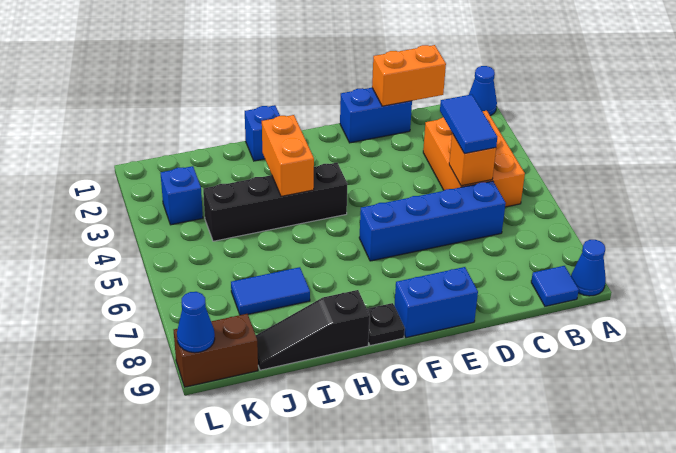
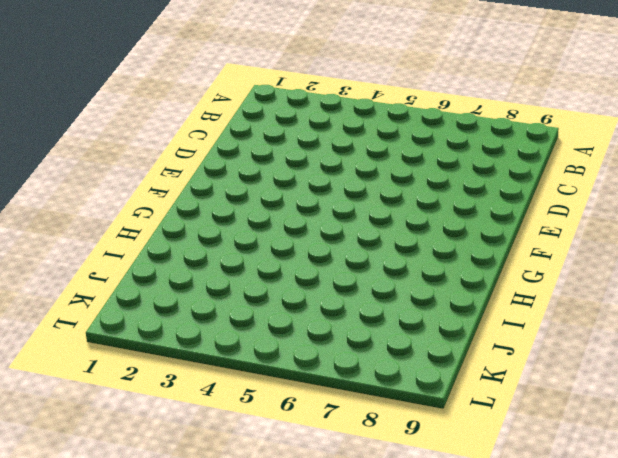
none -> blue 1x1 cone [469,66,497,116]
none -> blue 1x1 cone [571,240,606,296]
none -> orange 2x3 brick [423,111,525,207]

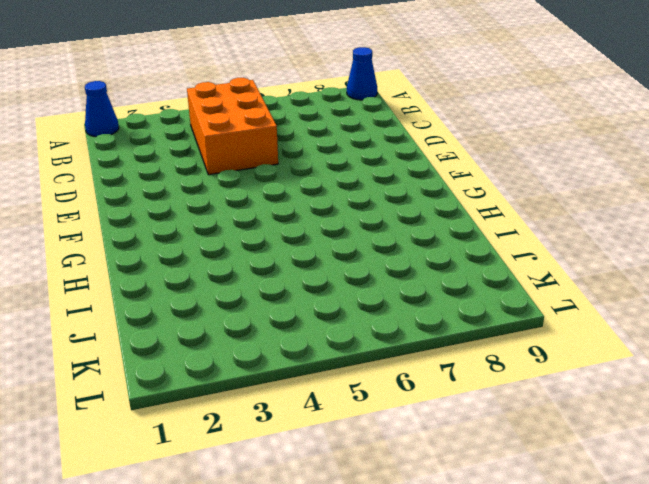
orange 2x3 brick [187,78,278,175] -> orange 2x3 brick turned to [423,111,525,207]
none -> blue 1x1 tile [531,266,579,306]
none -> blue 1x4 brick [359,181,506,261]
none -> blue 1x2 brick [340,88,412,143]

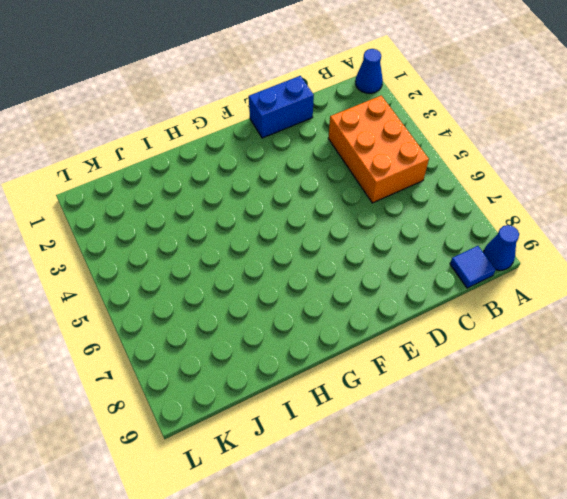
none -> blue 1x4 brick [359,181,506,261]
none -> blue 1x2 brick [394,267,478,338]
none -> black 1x4 brick [203,163,347,241]

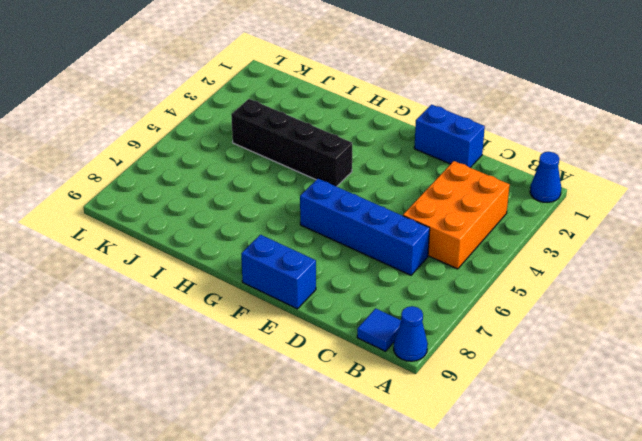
none -> black 1x1 plate [367,303,405,346]
none -> blue 1x1 brick [245,105,280,161]
none -> black 1x3 slope [256,290,370,370]

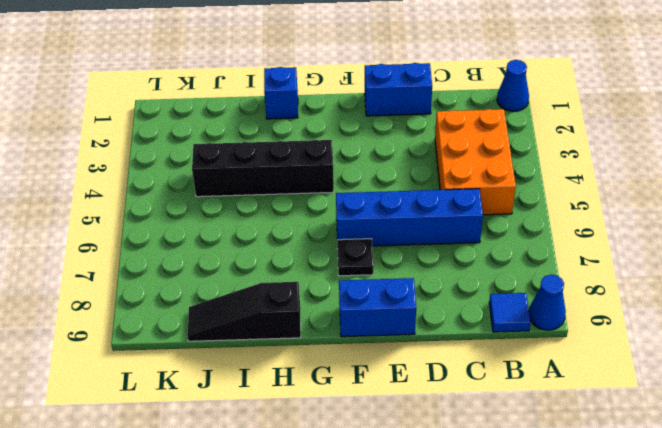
black 1x1 plate [337,239,373,276] -> black 1x1 plate moved to [367,303,405,346]
none -> blue 1x2 tile [231,267,310,315]
none -> blue 1x1 brick [161,166,203,225]
none -> brown 1x2 brick [174,314,258,387]

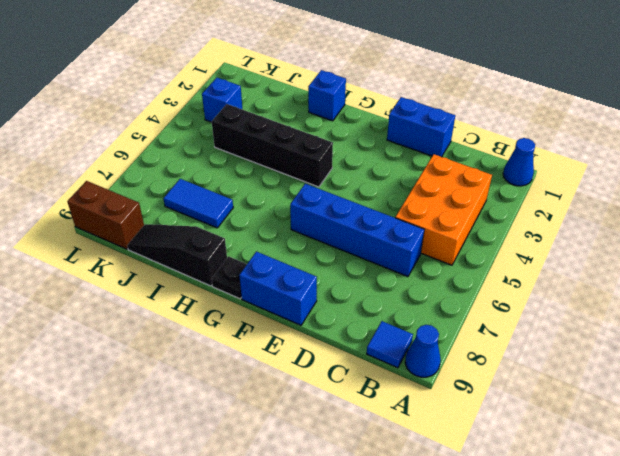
none -> orange 1x2 brick [372,45,446,106]
none -> orange 1x1 brick [449,133,496,186]
none -> orange 1x2 brick [262,115,314,196]

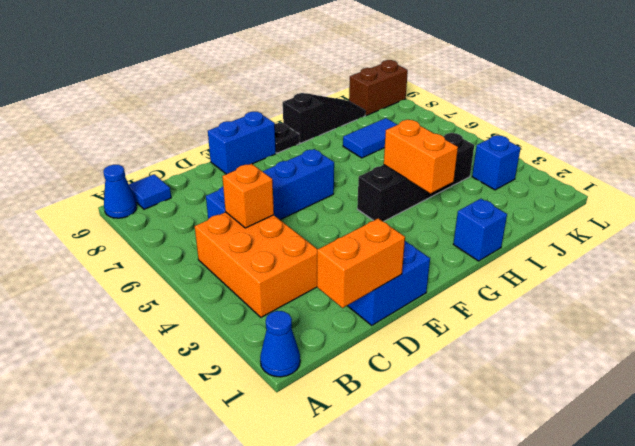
none -> blue 1x1 cone [177,292,215,353]
none -> blue 1x2 tile [440,94,497,154]

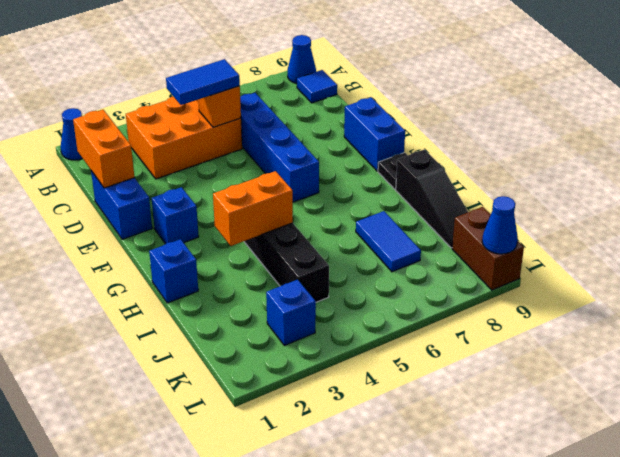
blue 1x1 brick [152,187,199,244] -> none

